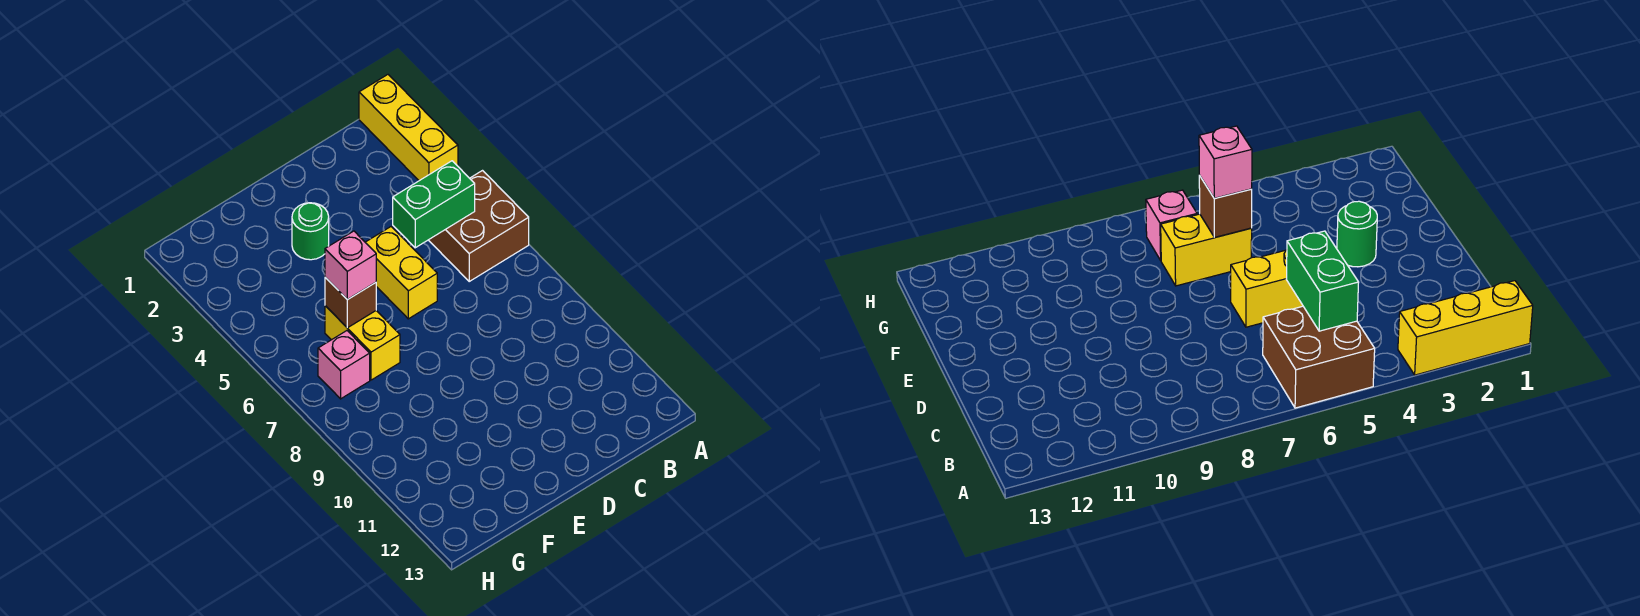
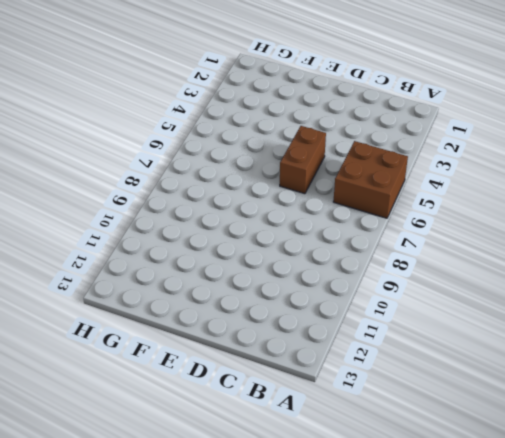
brown 1x2 brick [280,126,326,194] -> yellow 1x2 brick [365,227,437,319]
none -> yellow 1x3 brick [359,75,458,181]
none -> green 1x1 round brick [292,203,329,260]

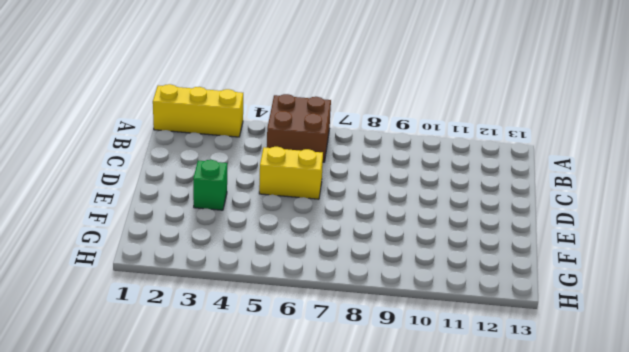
green 1x1 brick [193,160,227,210] -> green 1x1 round brick [292,203,329,260]
none -> yellow 1x2 brick [325,306,400,380]
none -> pink 1x1 brick [318,331,370,399]

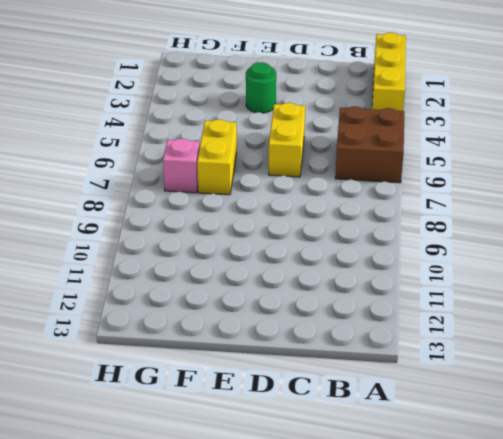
none -> green 1x2 brick [393,161,475,248]
none -> brown 1x1 brick [325,277,376,328]

